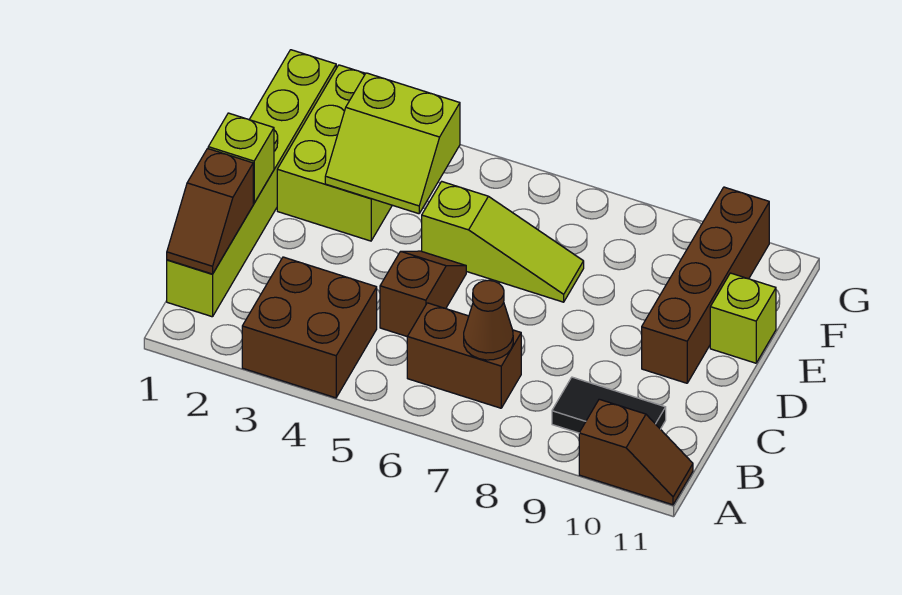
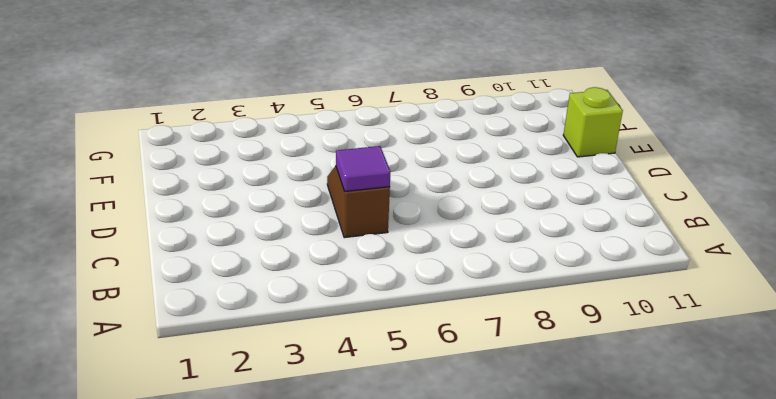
purple 1x1 tile [336,146,391,192] -> none
none -> brown 2x2 brick [242,257,377,398]
none -> brown 1x2 slope [579,399,693,505]
none -> lime 1x6 brick [167,50,336,317]

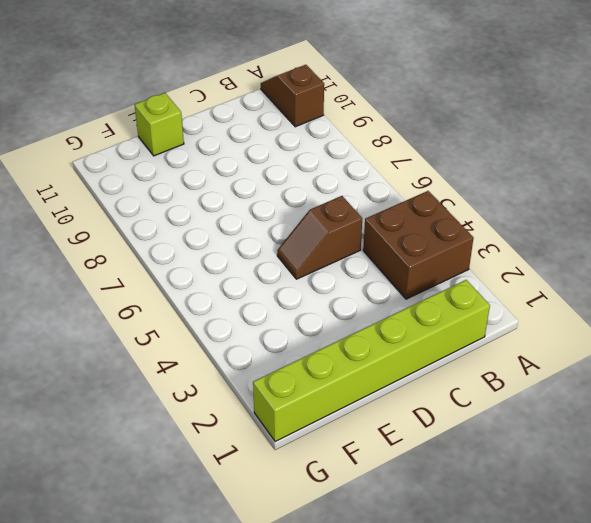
none -> brown 1x2 brick [407,303,521,408]
none -> black 1x2 tile [552,377,666,433]
none -> brown 1x4 brick [642,187,769,383]

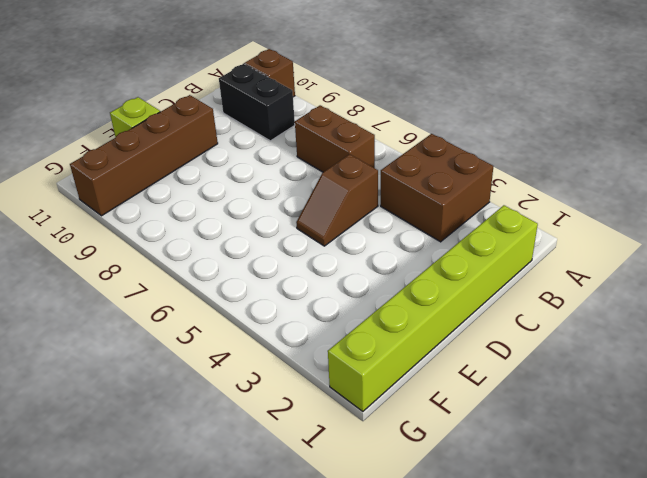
black 1x2 brick [219,64,295,141] -> black 1x2 tile [552,377,666,433]
none -> lime 2x3 brick [277,65,392,241]
none -> lime 1x3 slope [422,181,584,302]
none -> brown 1x2 slope [167,149,253,274]

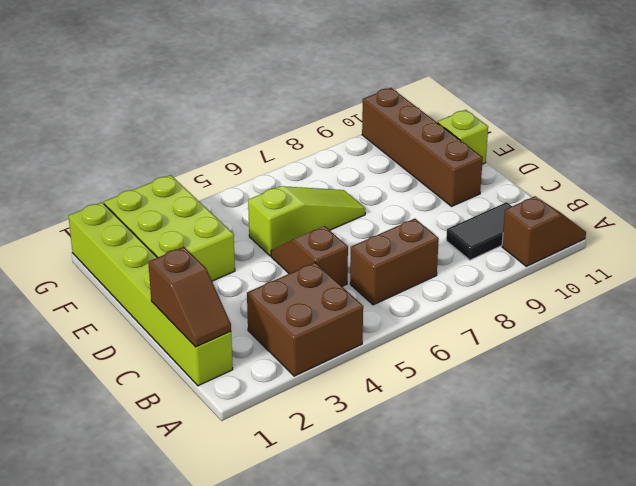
none -> brown 1x1 cone [464,280,513,360]
none -> lime 1x1 brick [208,113,274,203]
none -> lime 2x2 slope [325,73,460,214]

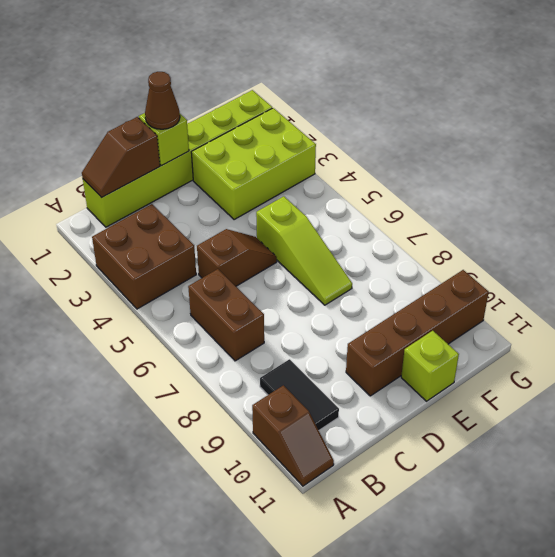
brown 1x1 cone [145,72,180,129] -> brown 1x1 cone moved to [464,280,513,360]
none -> lime 2x2 slope [325,73,460,214]

